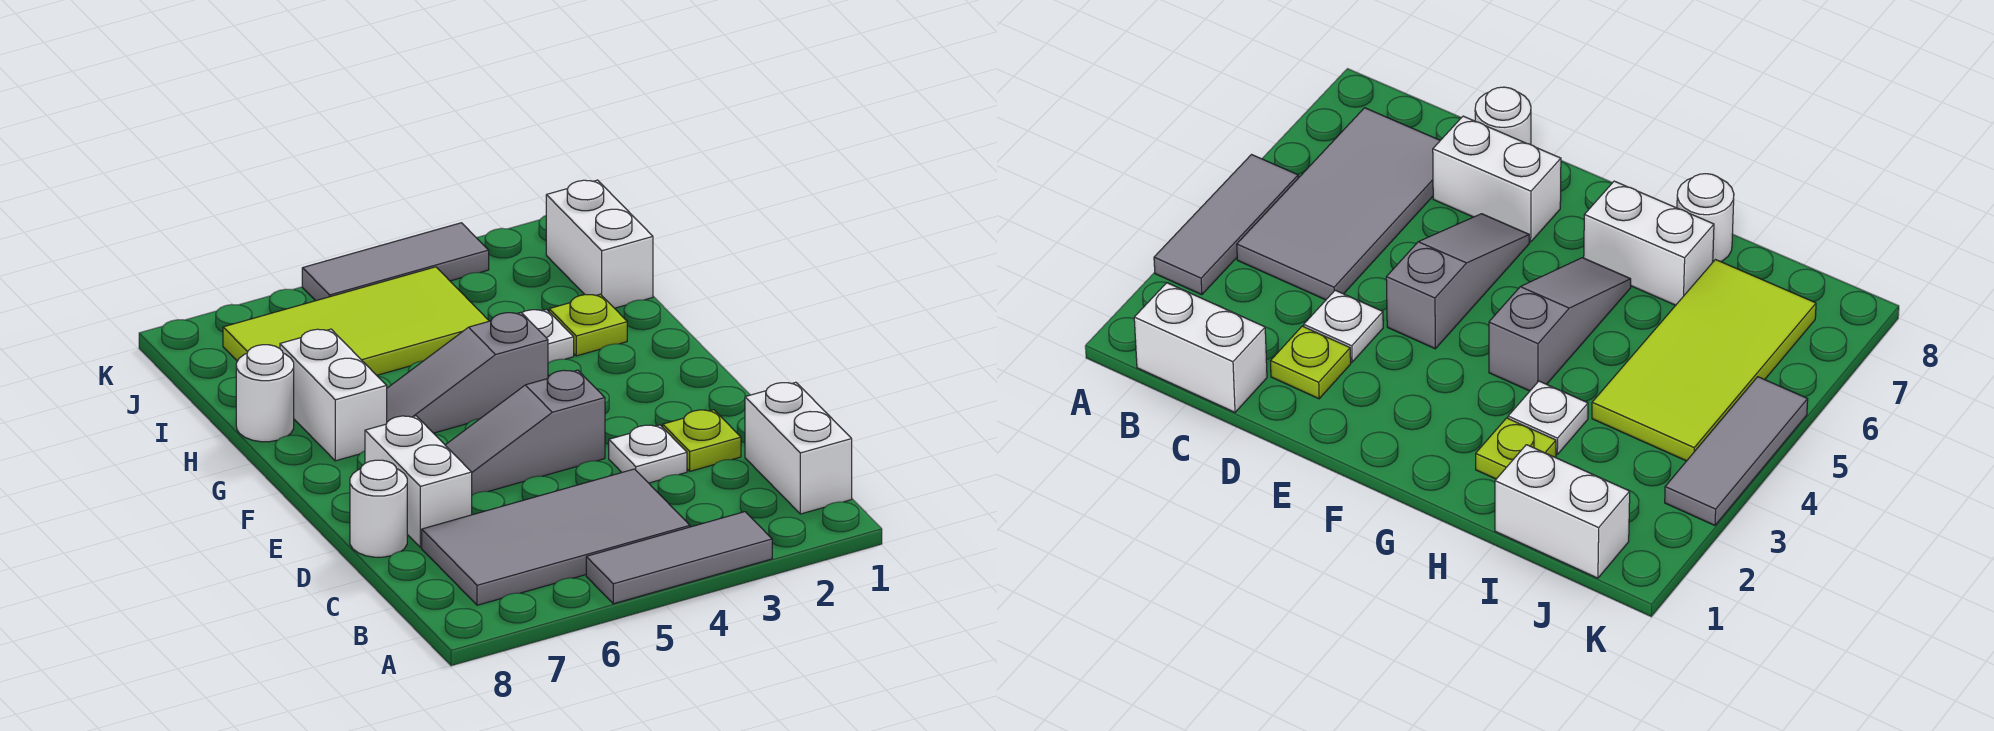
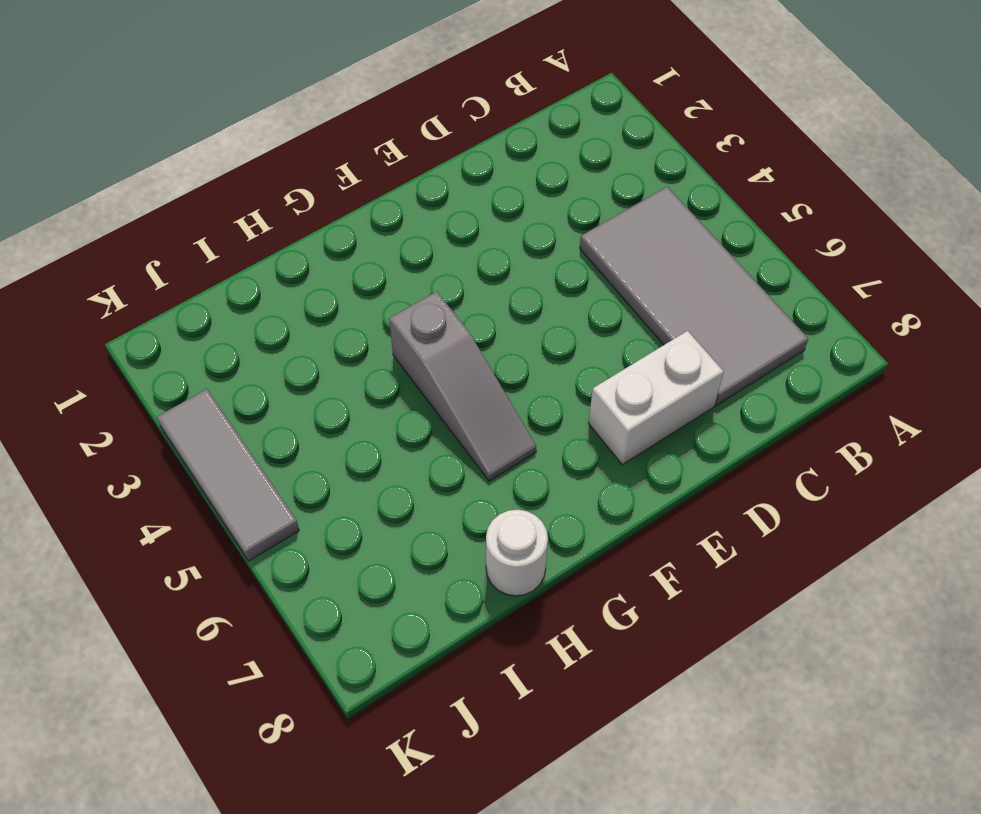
none -> grey 1x3 tile [586,512,772,604]
none -> white 1x2 brick [745,382,852,514]
none -> lime 1x1 plate [663,410,741,471]

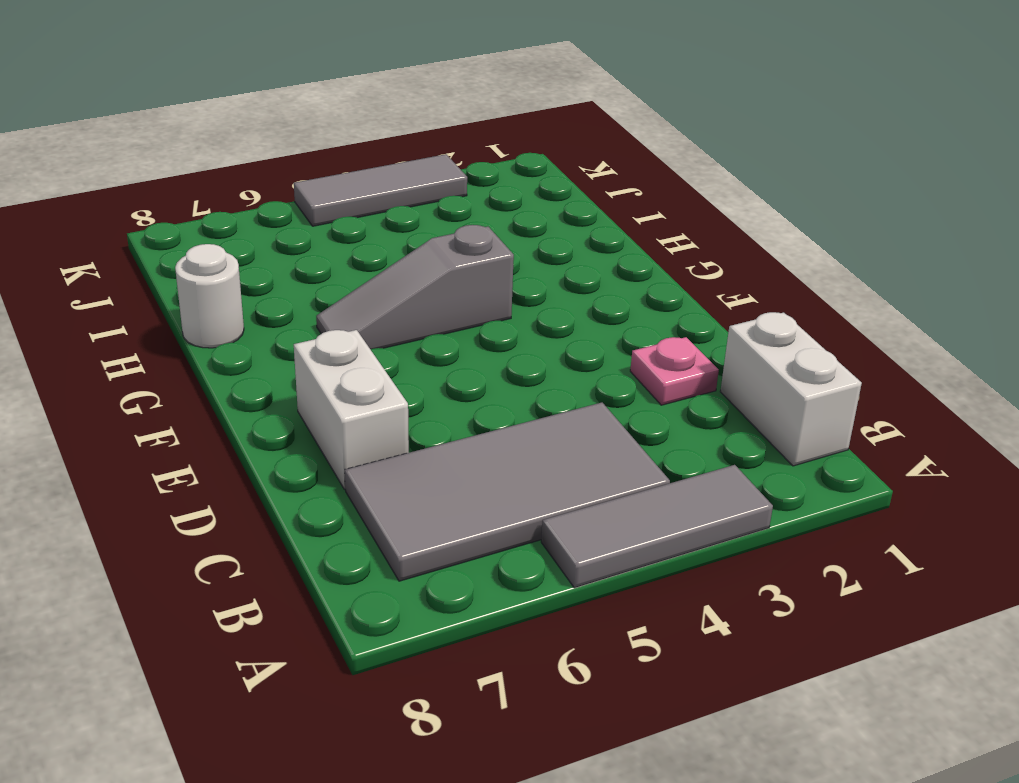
pink 1x1 plate [630,337,719,405] -> lime 1x1 plate [663,410,741,471]
none -> white 1x1 plate [609,425,687,483]
none -> white 1x1 round brick [350,460,407,557]
none -> grey 1x3 slope [445,370,605,495]

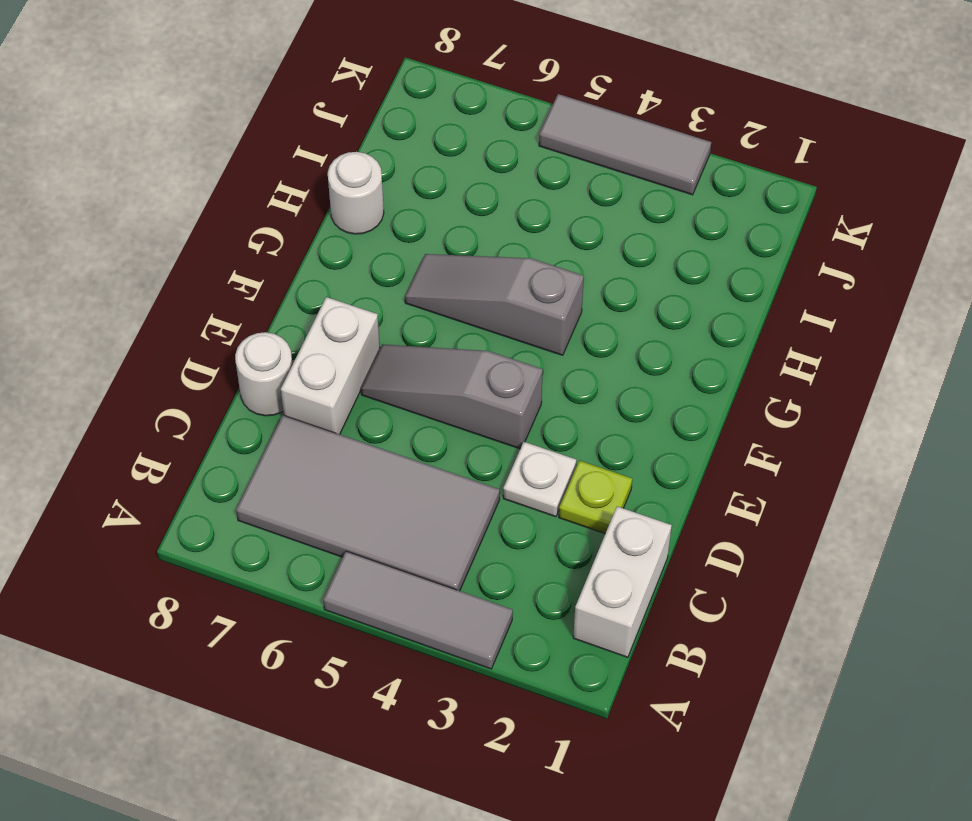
none -> white 1x2 brick [280,329,387,461]
none -> lime 1x1 plate [549,294,627,356]
none -> white 1x1 plate [522,309,574,363]

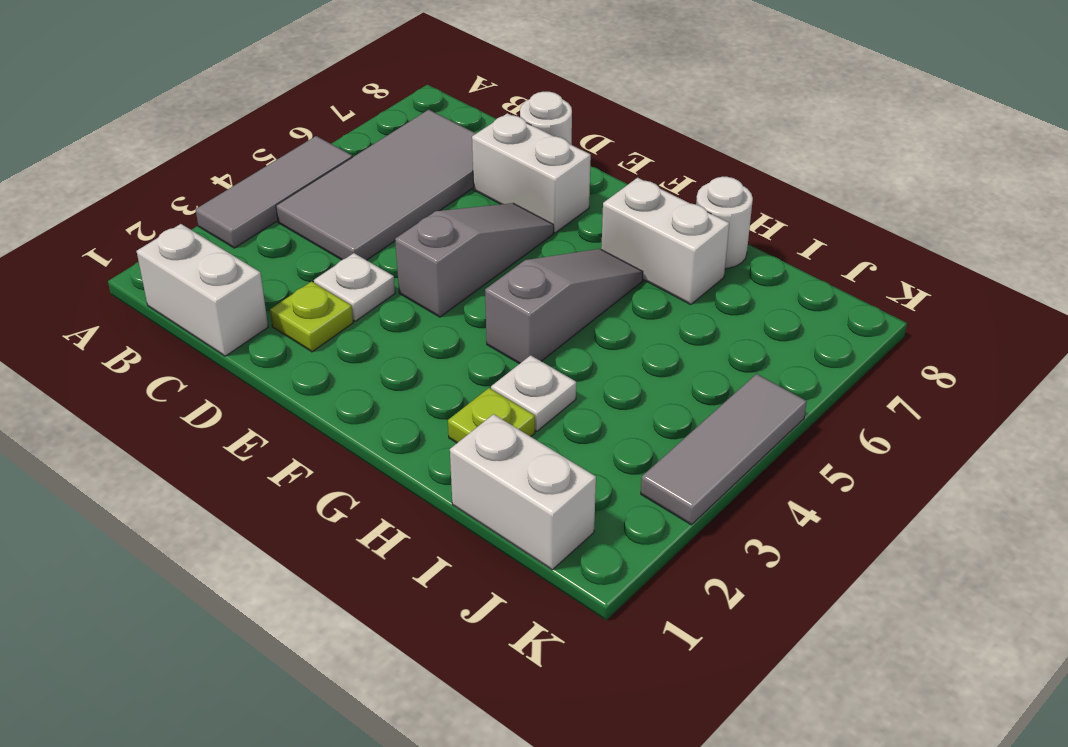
none -> lime 2x4 tile [223,267,489,375]

